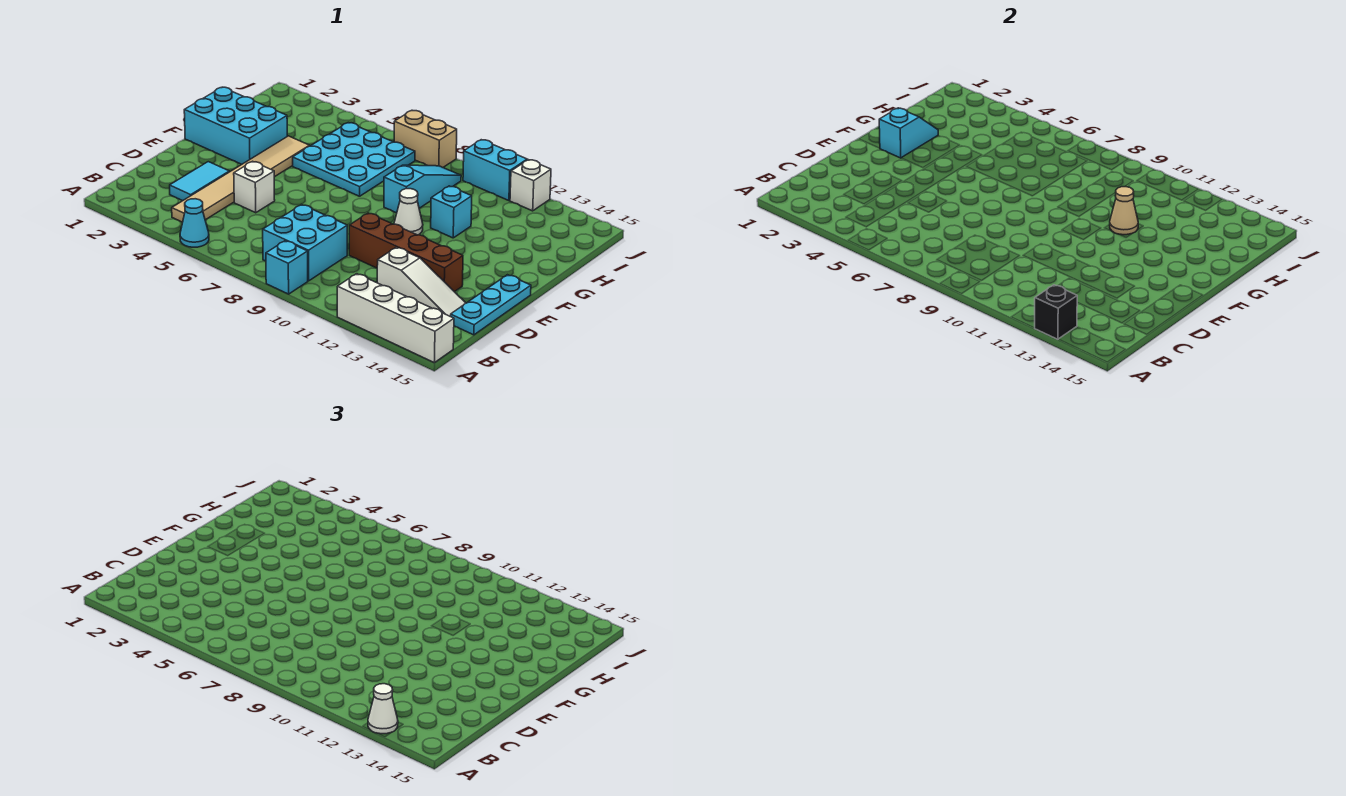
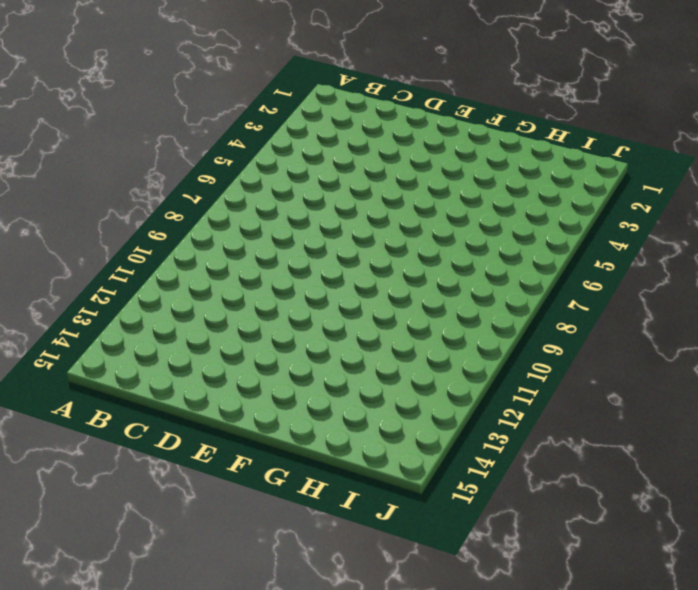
none -> cyan 1x1 cone [180,199,209,247]
none -> cyan 1x1 brick [266,241,308,294]
none -> white 1x4 brick [337,274,454,363]

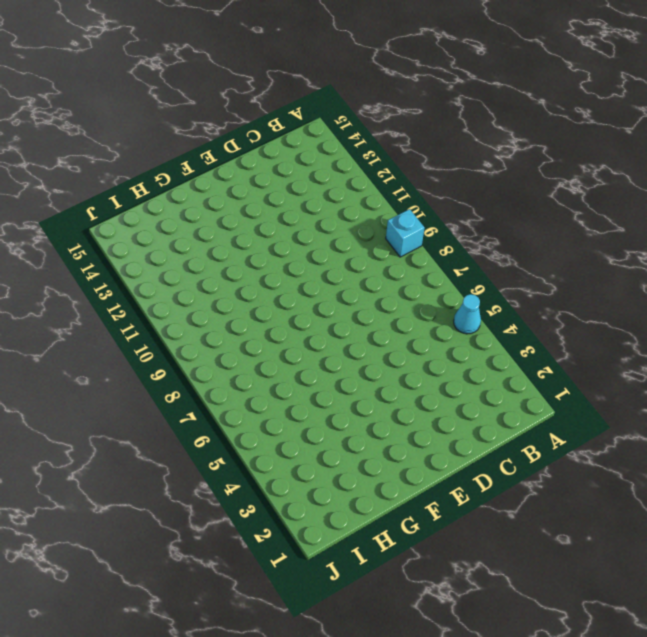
none -> white 1x4 brick [337,274,454,363]
none -> tan 1x6 tile [172,136,309,222]
none -> cyan 2x2 brick [263,205,347,281]

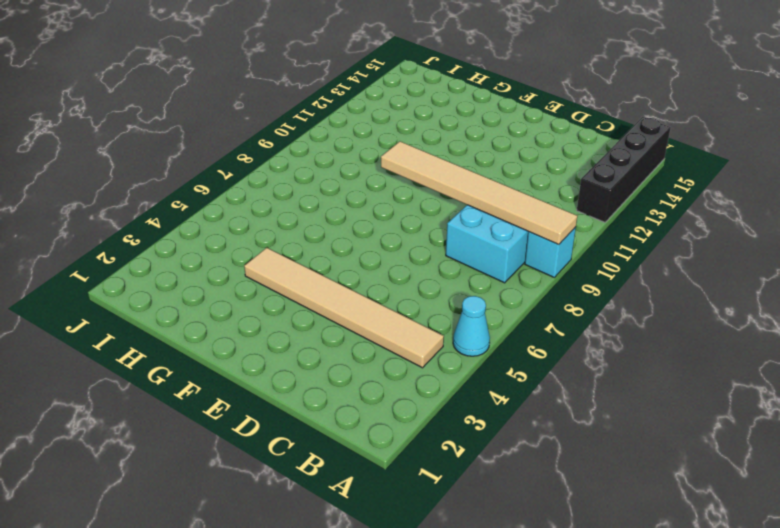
tan 1x6 tile [381,141,577,245] -> none
black 1x4 brick [577,117,670,222] -> white 1x4 brick [337,274,454,363]
none -> cyan 1x2 tile [170,162,229,201]
none -> white 1x3 slope [377,247,466,316]
none -> cyan 1x3 plate [450,275,531,335]

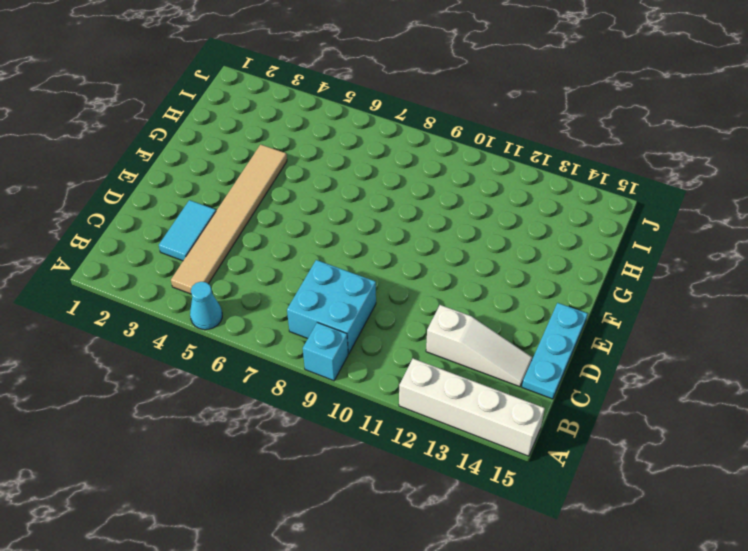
none -> white 1x1 brick [234,161,275,213]
none -> brown 1x4 brick [349,213,463,292]
none -> cyan 2x3 brick [184,87,287,165]

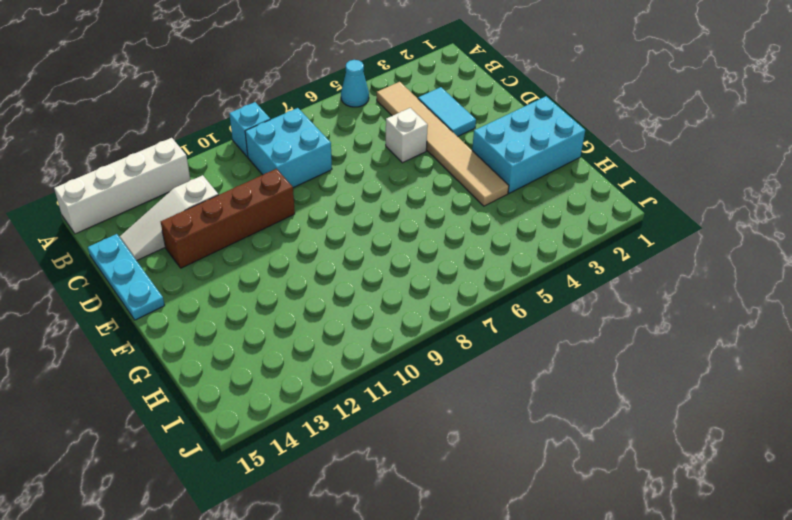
none -> white 1x1 cone [394,189,423,235]
none -> cyan 3x3 plate [293,123,415,196]
none -> cyan 1x3 slope [384,165,461,213]

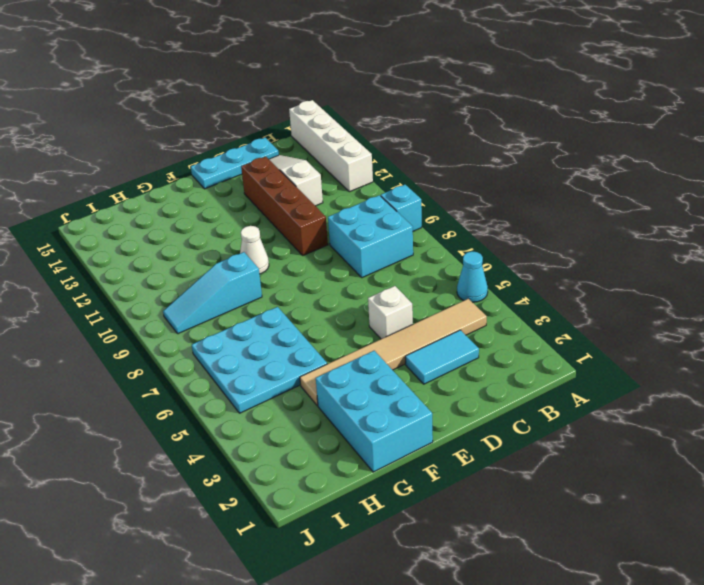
none -> cyan 1x1 brick [431,186,472,238]
none -> tan 1x2 brick [394,111,457,167]
none -> cyan 1x2 brick [463,140,527,201]

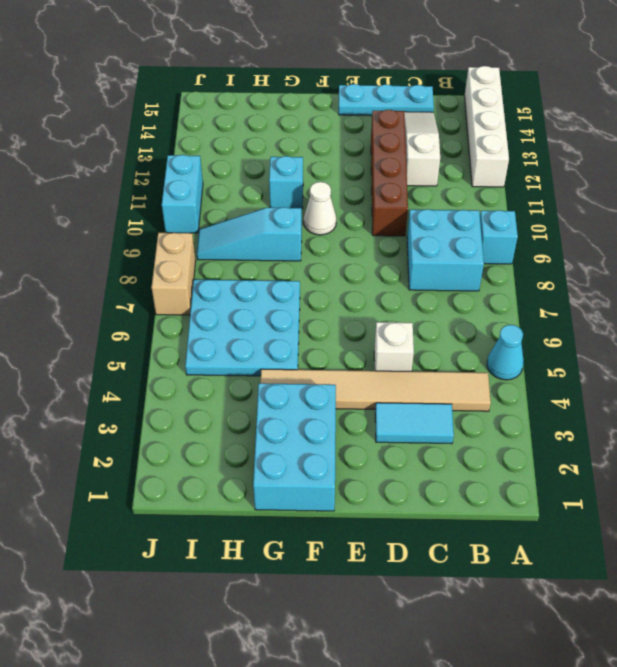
none -> white 1x1 brick [510,160,551,211]
none -> black 1x1 brick [1035,285,1077,339]
none -> cyan 1x2 slope [879,108,938,158]

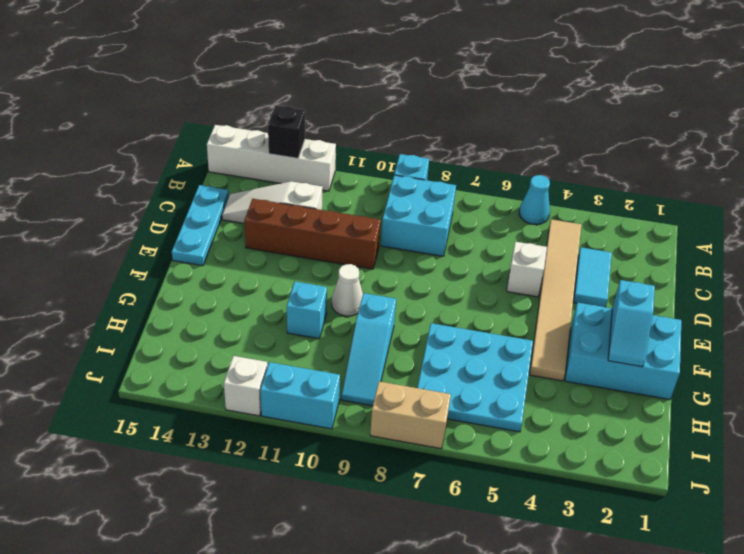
none -> tan 1x1 cone [1110,187,1138,235]
none -> white 1x1 cone [368,684,398,734]

